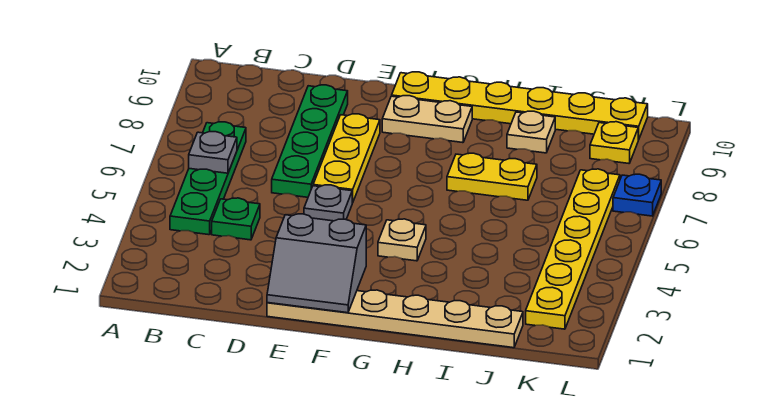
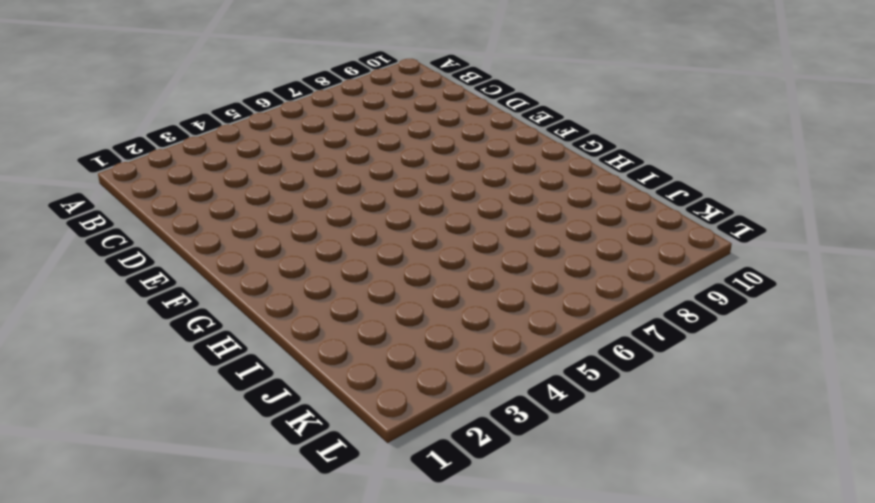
none -> green 1x4 plate [170,122,246,235]
none -> green 1x1 plate [212,198,260,240]
none -> green 1x4 plate [272,85,348,197]

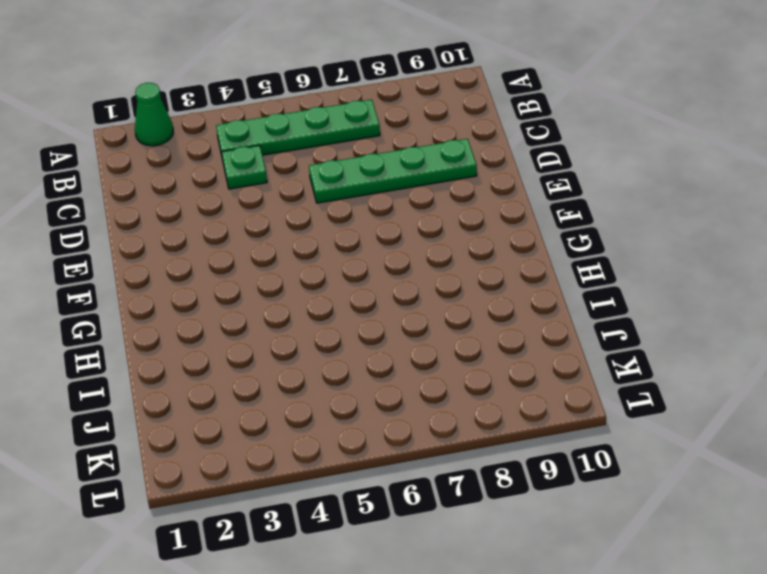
green 1x1 cone [135,83,173,146] -> none
none -> tan 1x6 plate [267,290,523,348]
none -> grey 1x1 plate [304,185,352,221]
none -> yellow 1x3 plate [313,114,380,203]

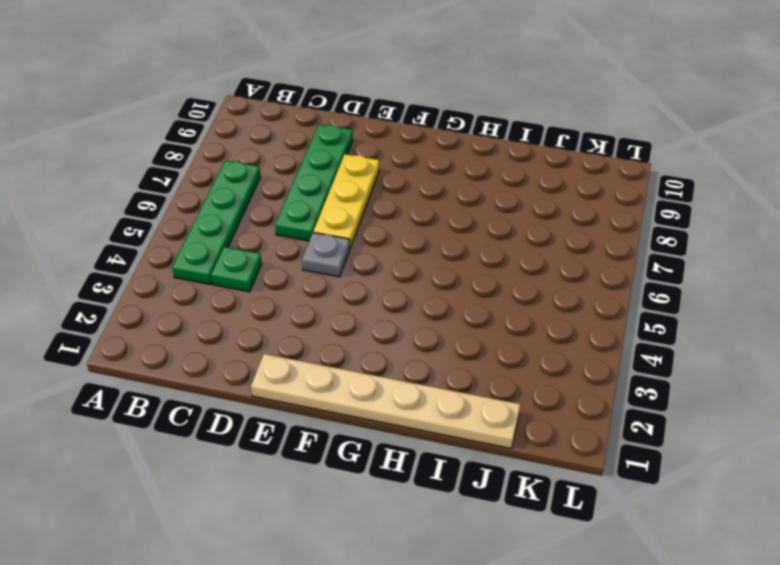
none -> tan 1x2 plate [382,96,472,143]
none -> yellow 1x6 plate [392,72,648,140]
none -> tan 1x1 plate [378,219,426,261]

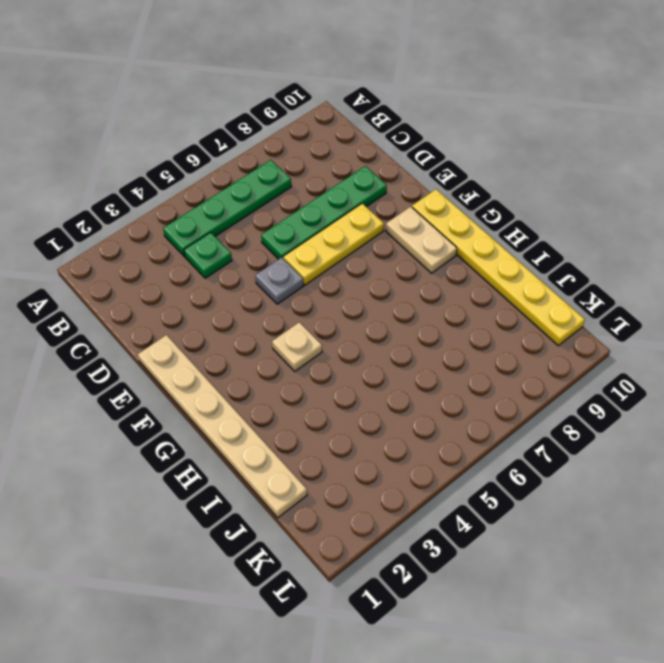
none -> yellow 1x2 plate [447,153,537,200]
none -> tan 1x1 plate [507,111,555,153]
none -> yellow 1x6 plate [526,169,620,329]

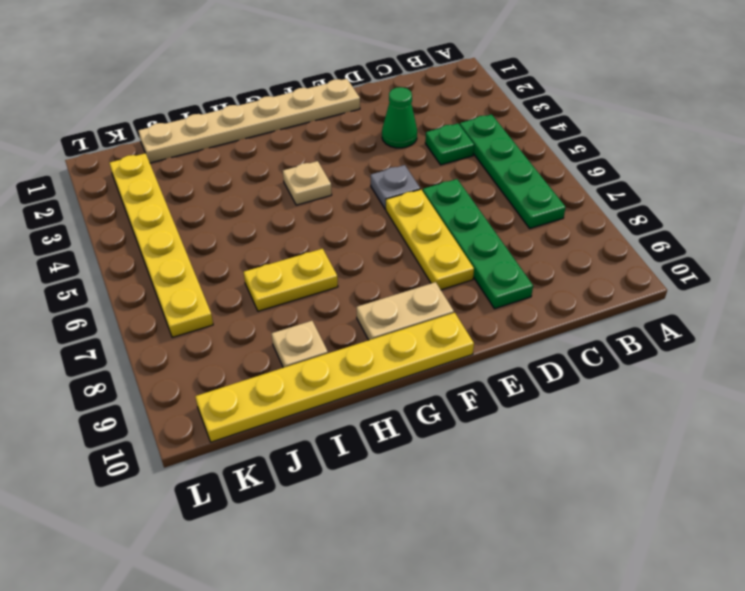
green 1x1 cone [382,87,417,148] -> none
none -> yellow 1x1 plate [590,122,638,163]
none -> blue 1x1 plate [613,174,661,216]
none -> grey 1x1 plate [189,132,237,173]

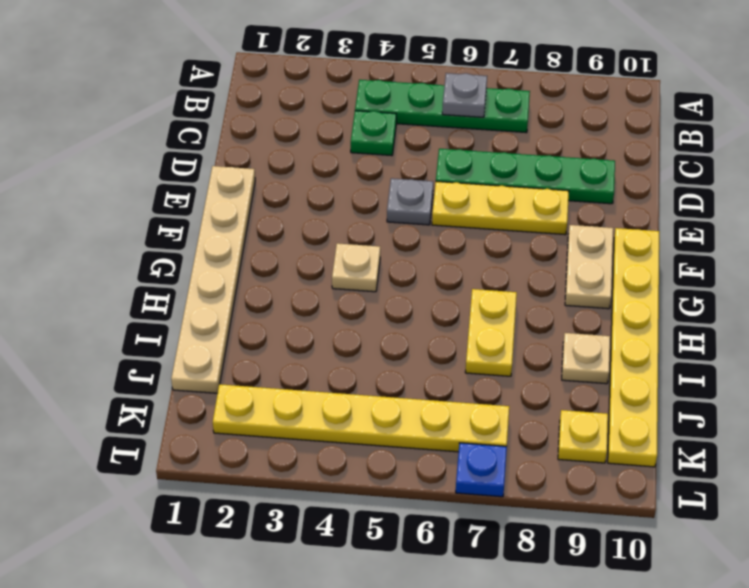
none -> grey 2x2 slope [267,214,366,313]

